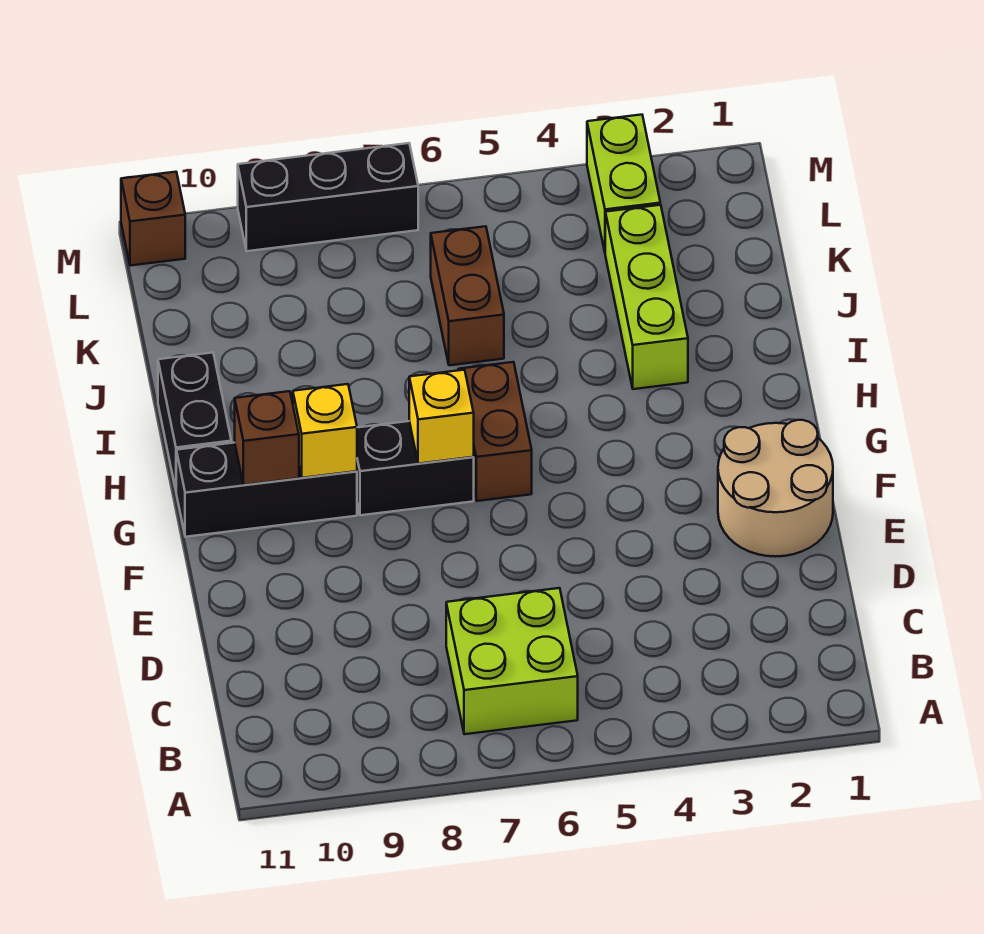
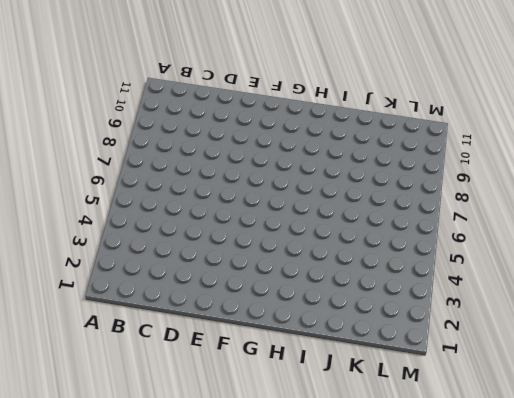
none -> lime 2x2 brick [446,588,578,734]
none -> tan 2x2 round brick [718,420,833,557]
none -> brown 1x2 brick [458,362,532,501]

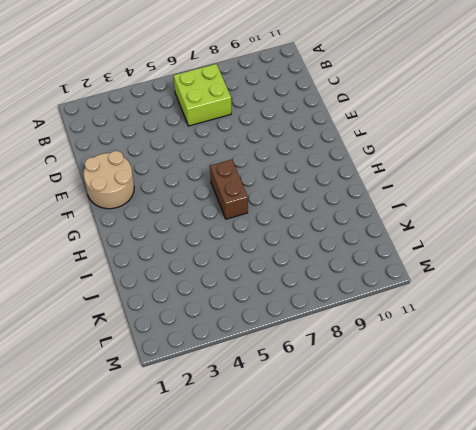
none -> black 1x2 brick [357,421,474,515]
none -> black 1x3 brick [176,443,357,537]
none -> black 1x2 brick [158,353,231,489]

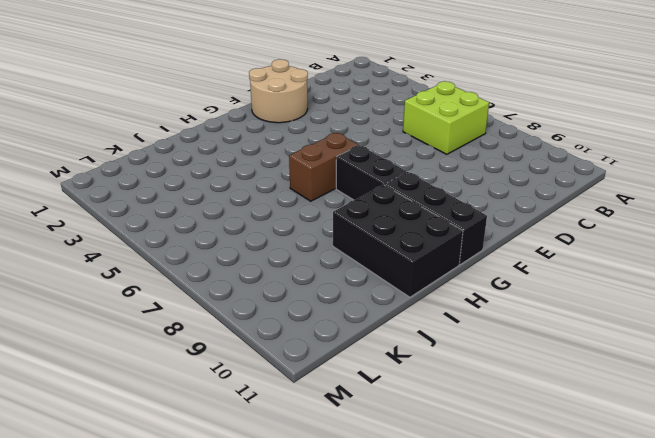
black 2x3 brick [333,185,463,297] -> black 1x2 brick [158,353,231,489]
none -> lime 1x3 brick [605,205,688,389]
none -> brown 1x2 brick [431,226,504,365]
none -> lime 1x2 brick [587,115,660,251]

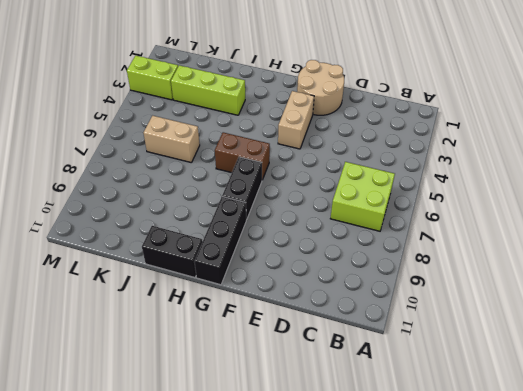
tan 1x2 brick [278,91,314,149] -> none
tan 1x2 brick [143,116,200,163] -> brown 1x2 brick [431,226,504,365]
none -> black 1x3 brick [238,143,418,251]
none -> brown 1x1 brick [121,172,185,266]
none -> yellow 1x1 brick [409,370,474,464]

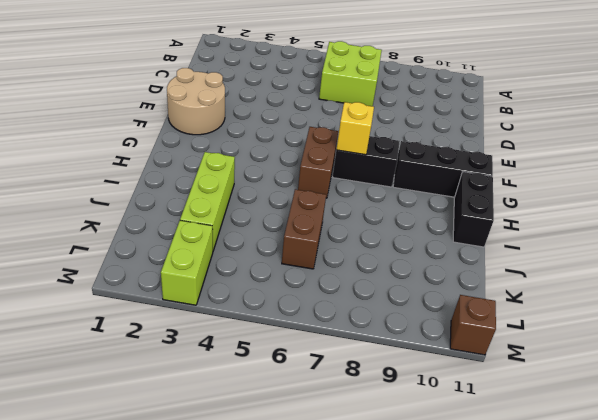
none -> black 1x3 brick [238,143,418,251]
none -> yellow 1x1 brick [293,384,357,478]
none -> brown 1x1 brick [235,391,299,485]

